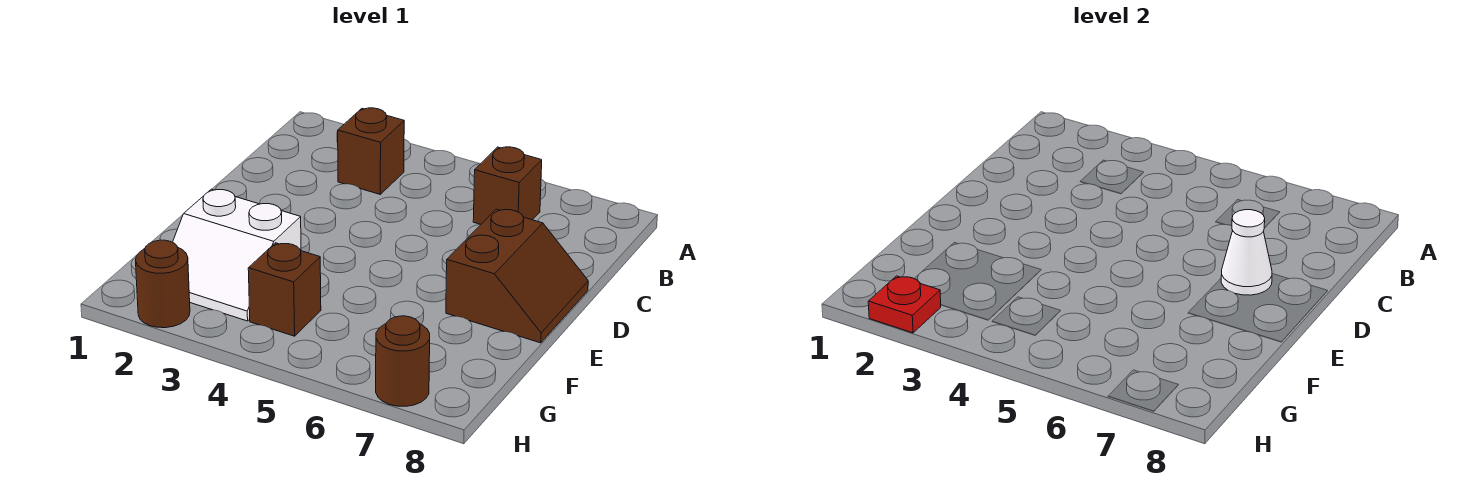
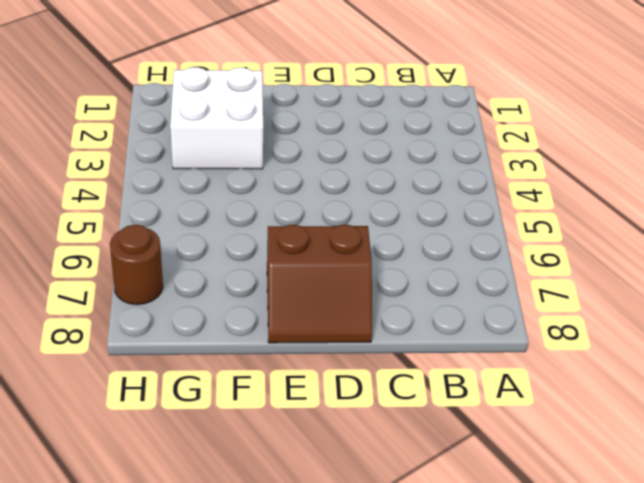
white 2x2 brick [170,67,263,169] -> white 2x2 slope [173,189,301,321]
none -> brown 1x1 brick [338,108,404,194]
none -> brown 1x1 brick [473,147,542,224]

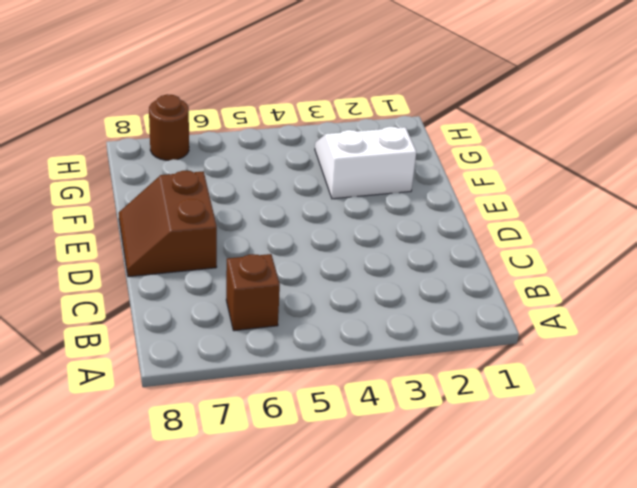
none -> brown 1x1 brick [338,108,404,194]
none -> brown 1x1 brick [248,243,321,336]

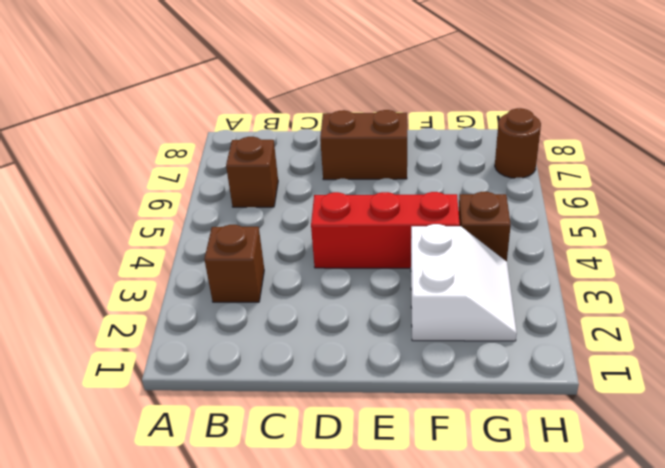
red 1x3 brick [311,192,460,268] -> none
none -> brown 1x1 round brick [136,240,190,328]
none -> white 1x1 cone [1221,210,1272,295]

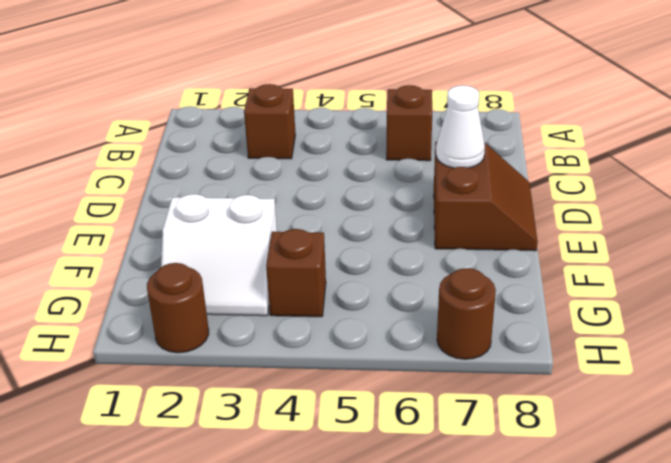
none -> red 1x1 plate [868,276,941,333]

